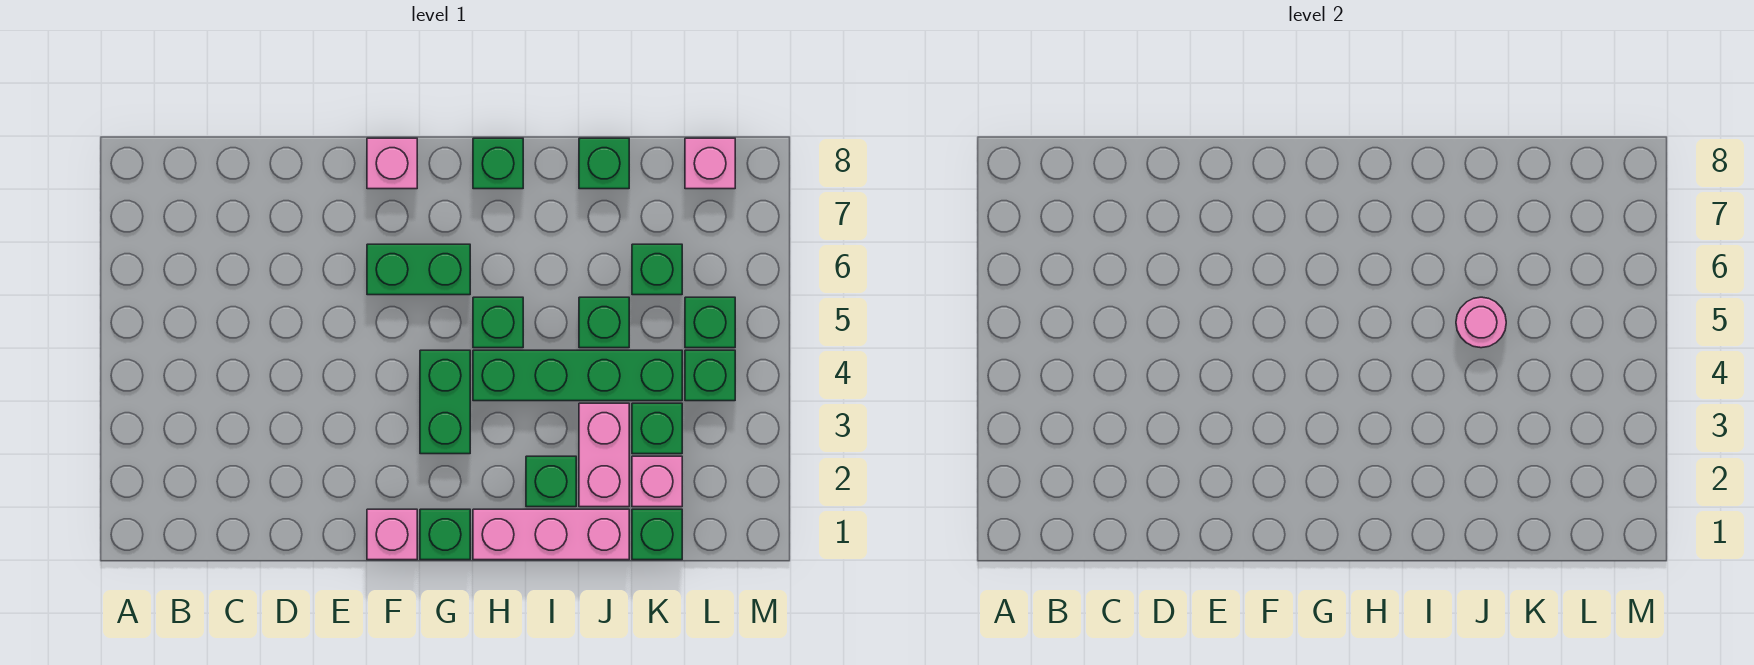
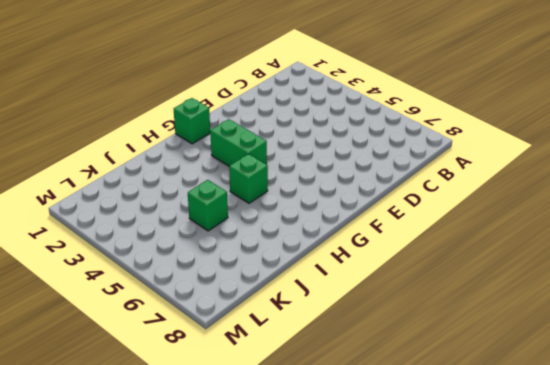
none -> pink 1x1 brick [367,509,417,560]
none -> green 1x2 brick [367,244,470,295]
none -> pink 1x1 brick [367,138,417,189]

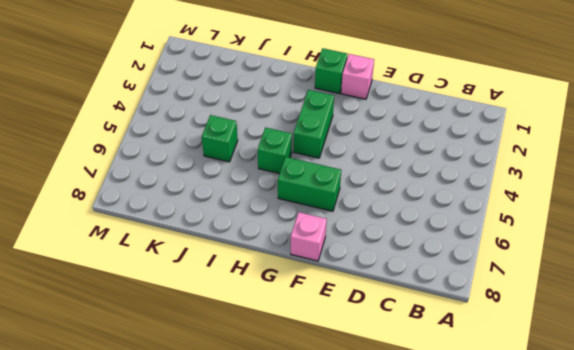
none -> pink 1x3 brick [473,509,629,560]
none -> green 1x4 brick [473,350,682,401]
none -> green 1x1 brick [473,138,523,189]

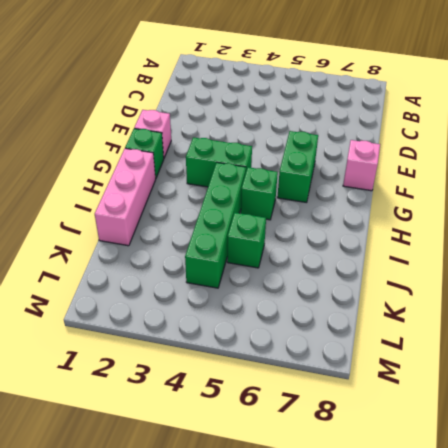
none -> green 1x1 brick [473,138,523,189]
none -> green 1x1 brick [526,456,576,507]
none -> pink 1x2 brick [579,403,629,507]

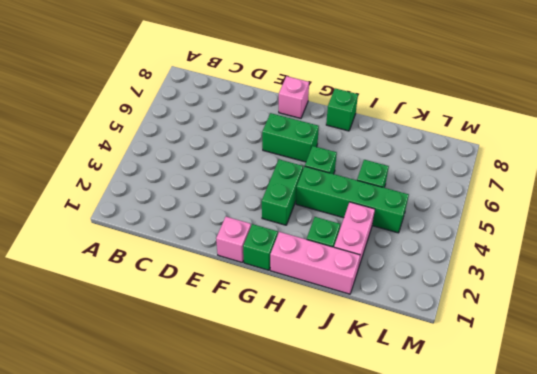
none -> green 1x1 brick [579,138,629,189]
none -> green 1x1 brick [632,509,682,560]
none -> pink 1x1 brick [632,456,682,507]

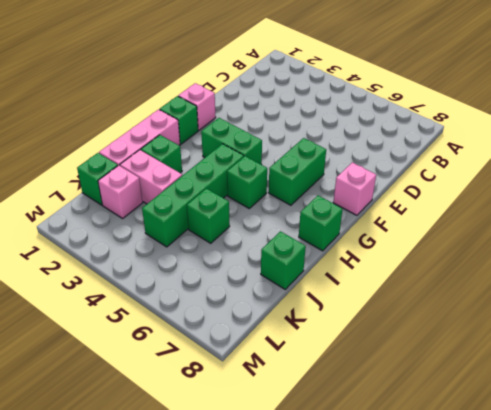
none -> green 1x1 brick [632,403,682,454]
none -> green 1x1 brick [632,244,682,295]
none -> green 1x1 brick [685,350,735,401]

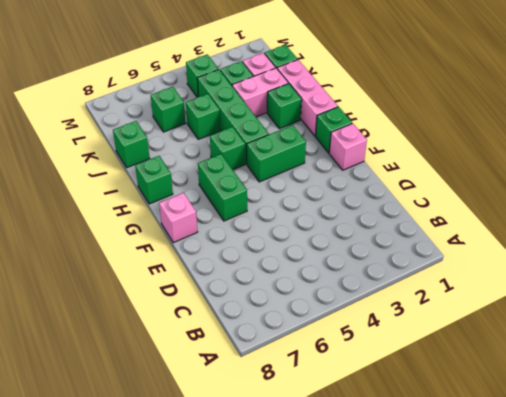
none -> green 1x1 brick [685,297,735,348]
none -> pink 1x1 brick [685,138,735,189]
none -> pink 1x1 round brick [1456,297,1506,348]

